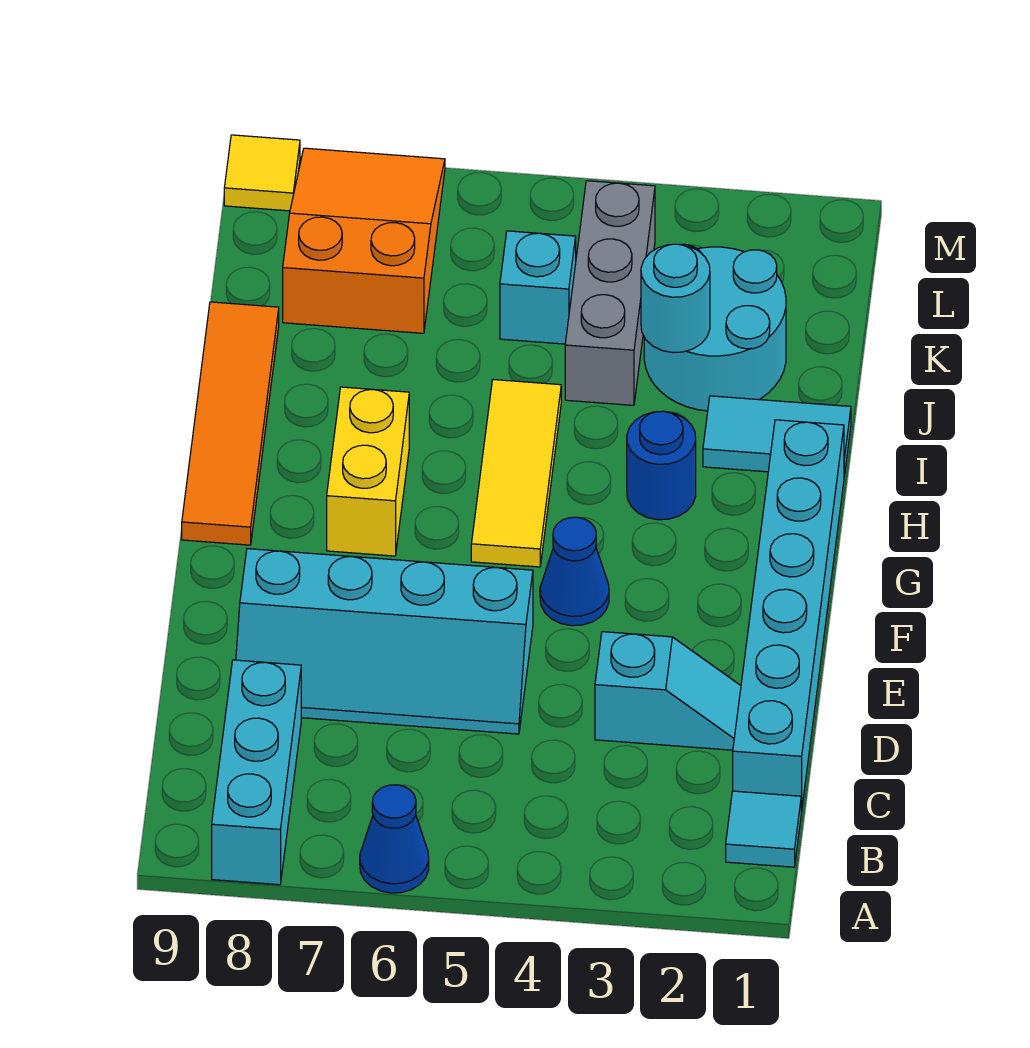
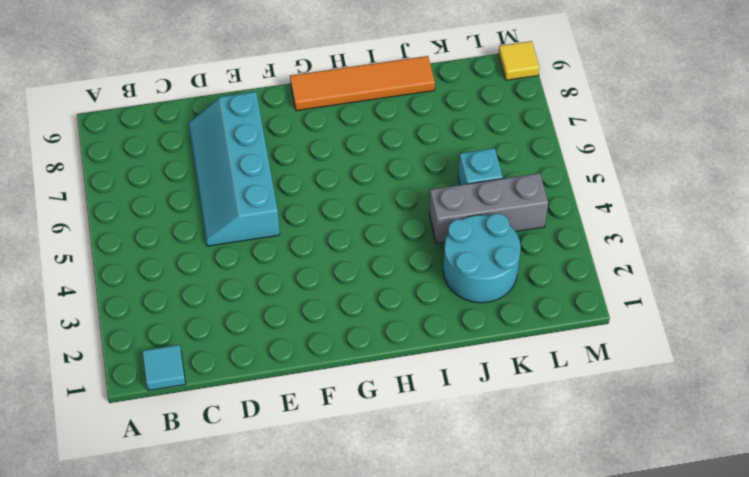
none -> blue 1x1 cone [360,785,429,893]
none -> cyan 1x3 brick [212,660,301,885]
none -> cyan 1x6 brick [733,420,844,811]

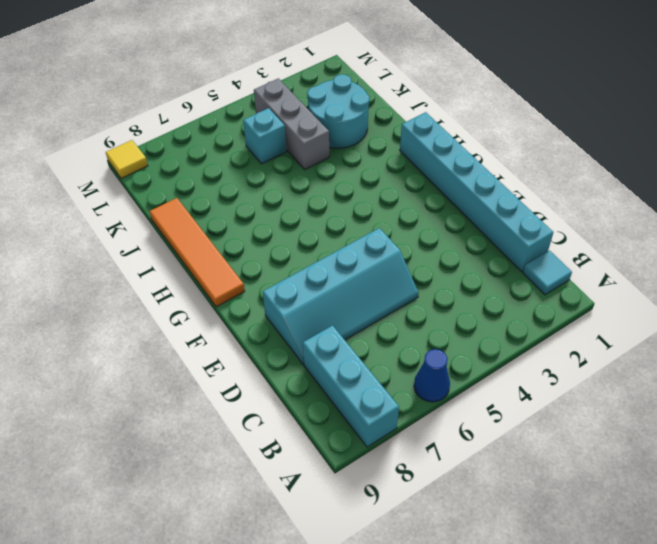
none -> cyan 1x2 slope [595,632,741,750]
none -> blue 1x1 cone [540,517,609,626]
none -> yellow 1x3 tile [471,380,561,567]

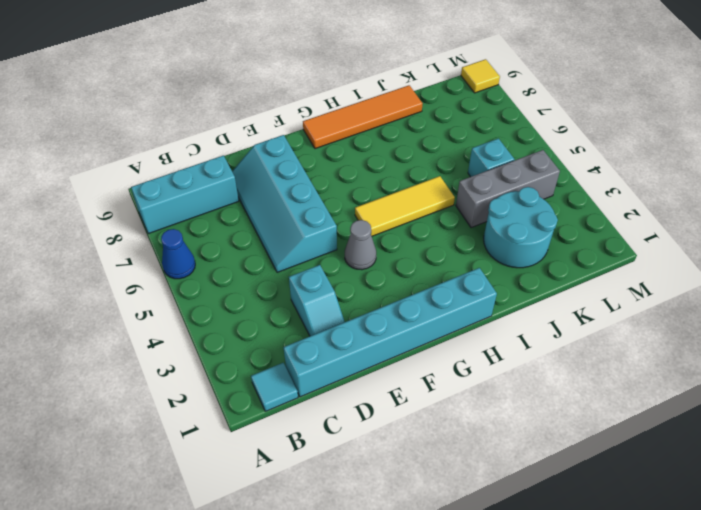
grey 1x1 cone [345,220,376,270] -> blue 1x1 cone [540,517,609,626]
none -> yellow 1x2 brick [327,387,409,556]
none -> blue 1x1 round brick [627,411,696,520]
none -> cyan 1x2 tile [703,396,851,476]

